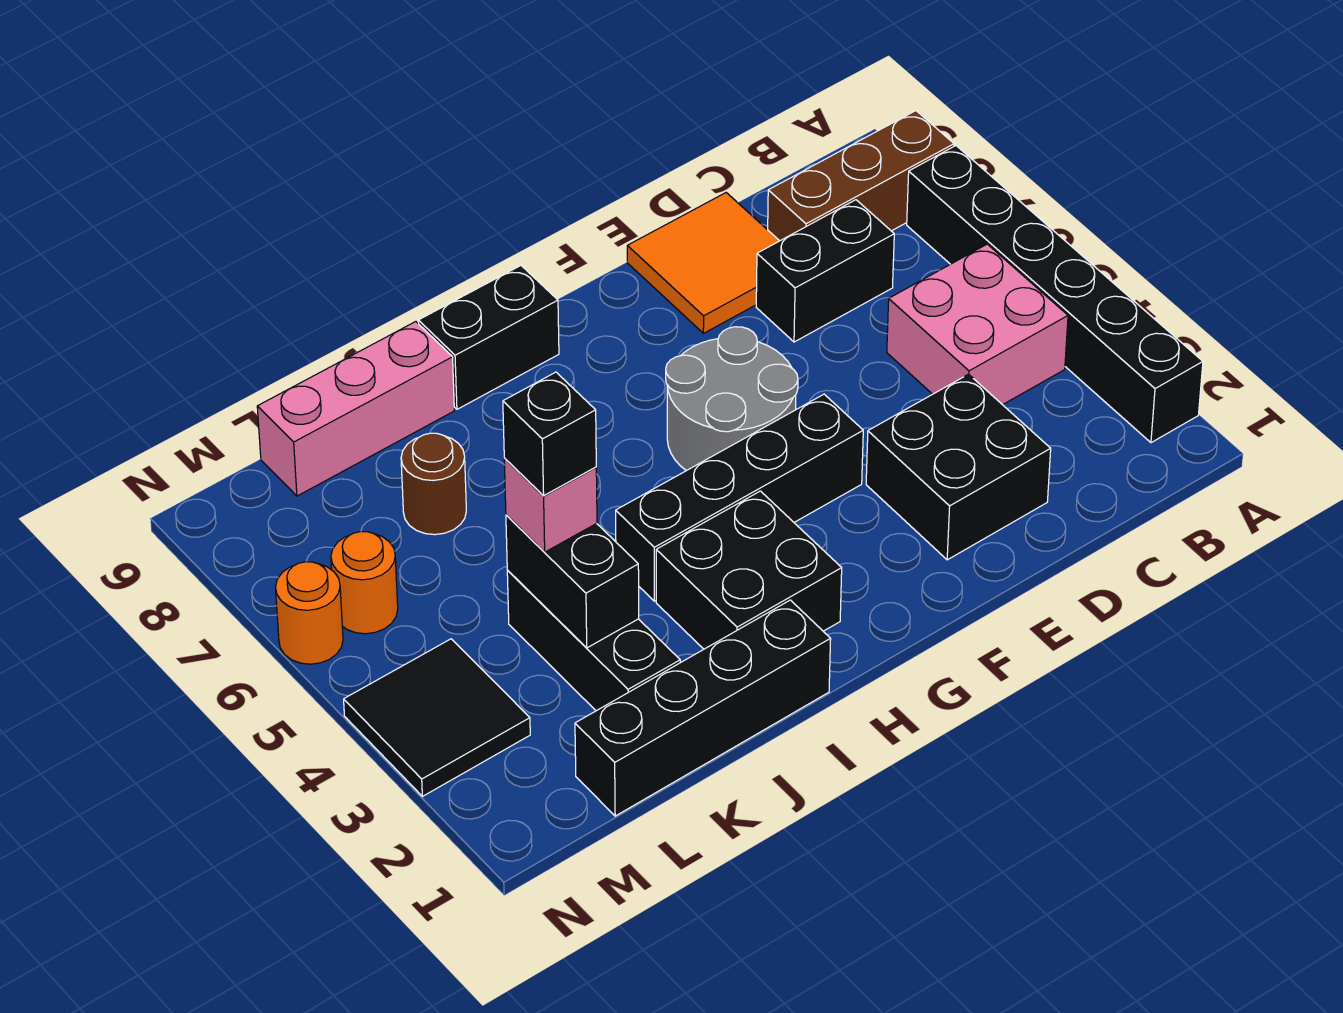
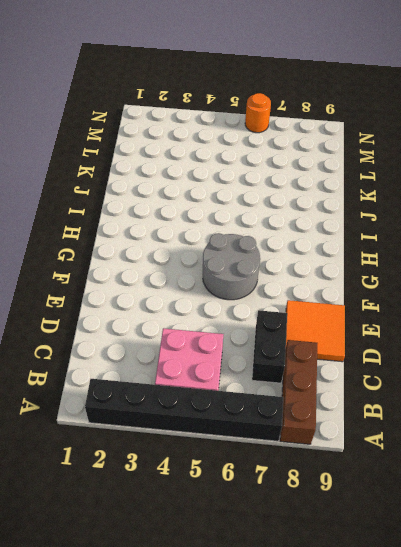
none -> black 2x2 brick [866,374,1051,560]
none -> black 1x4 brick [616,394,863,601]
none -> black 2x2 brick [656,491,842,649]

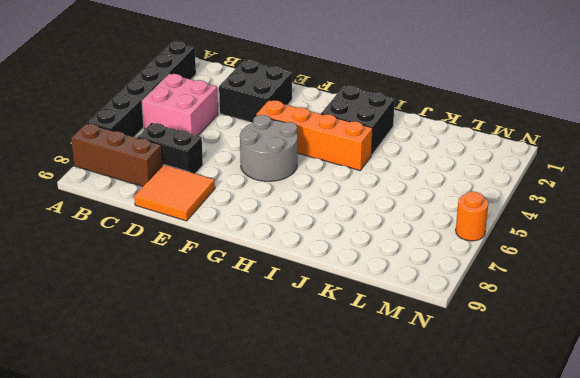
orange 1x4 brick [257,100,372,170] -> black 1x4 brick [616,394,863,601]
none -> black 1x2 brick [418,266,559,409]
none -> black 1x4 brick [575,600,831,816]
none -> pink 1x3 brick [257,322,454,496]

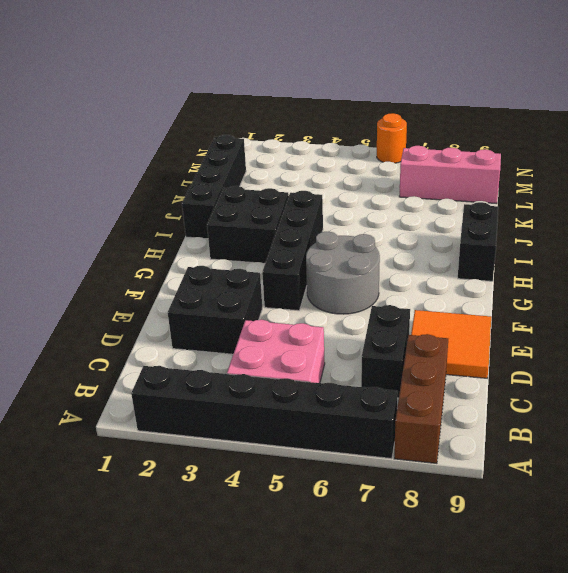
pink 1x3 brick [399,146,501,204] -> pink 1x3 brick turned to [257,322,454,496]
none -> black 1x3 brick [507,571,680,711]
none -> brown 1x1 round brick [401,433,466,535]
none -> black 2x2 tile [344,639,530,796]

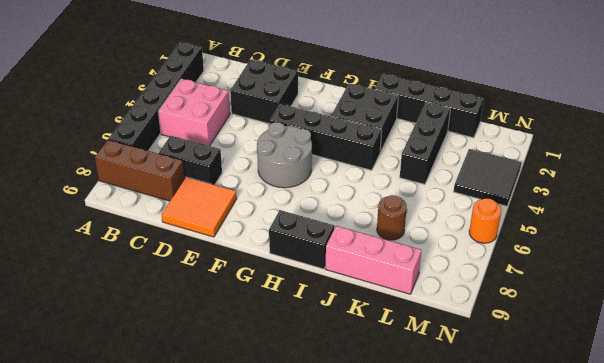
none -> orange 1x1 round brick [331,532,398,634]
none -> black 1x2 brick [506,515,639,648]
none -> pink 1x1 brick [504,459,597,552]

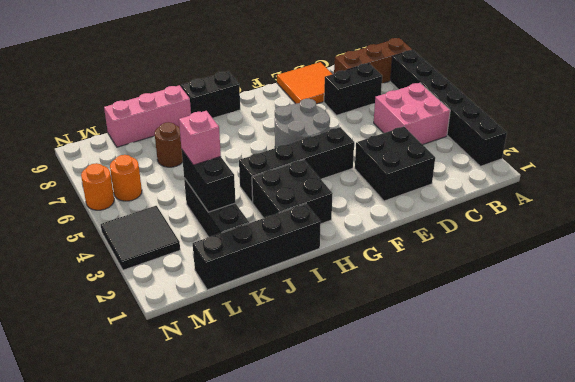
none -> black 1x1 brick [503,372,596,496]

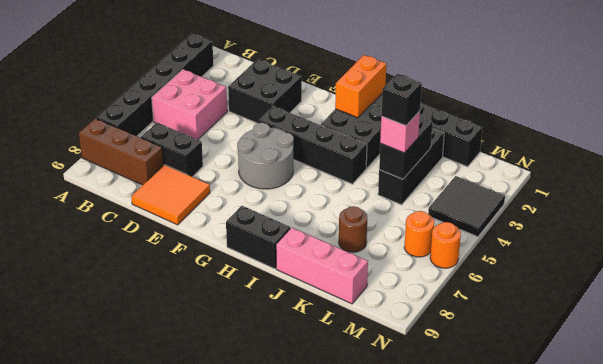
orange 1x2 brick [335,55,386,118] -> none

